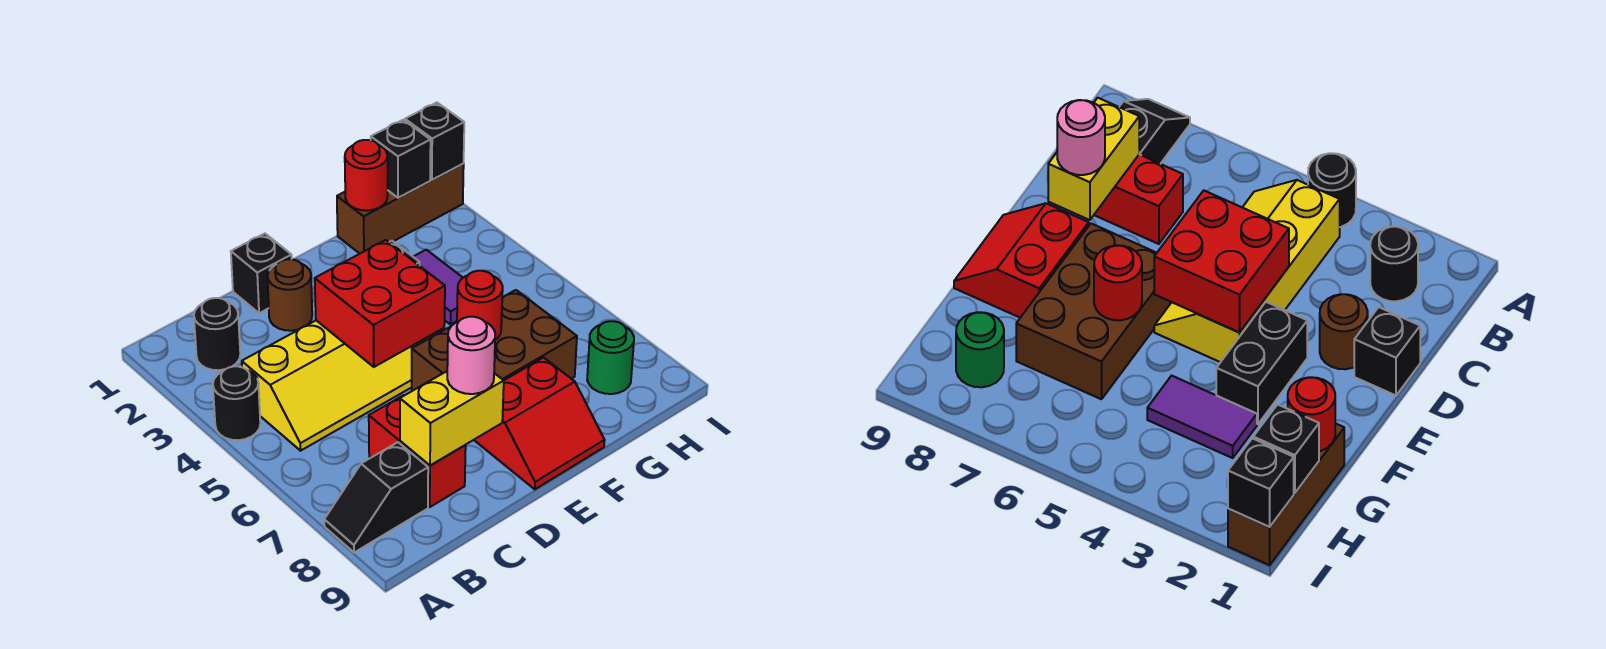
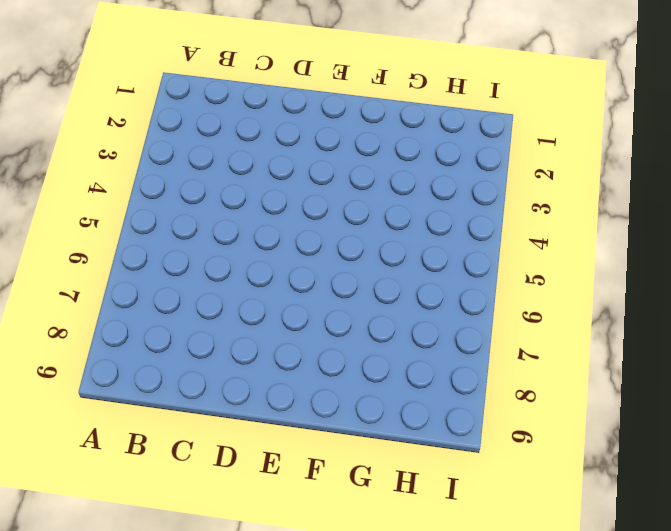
none -> black 1x1 round brick [213,366,260,440]
none -> black 1x2 slope [324,442,428,553]
none -> black 1x1 round brick [194,298,240,370]

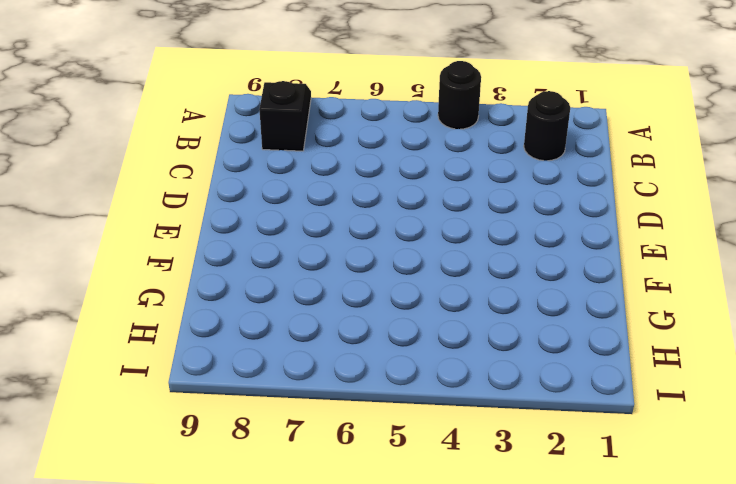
none -> yellow 2x4 slope [242,321,431,451]
none -> red 1x2 brick [369,395,466,507]
none -> black 1x1 brick [231,234,292,313]

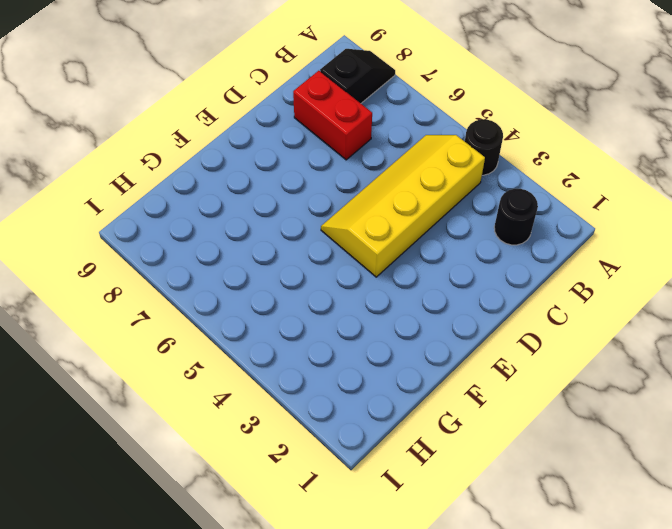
none -> black 1x1 brick [231,234,292,313]
none -> brown 1x1 round brick [267,259,312,331]
none -> black 1x2 brick [1216,302,1307,424]

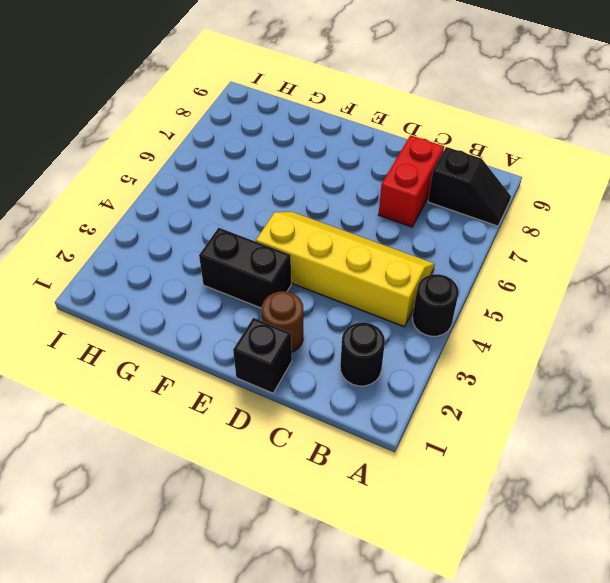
none -> brown 2x3 brick [412,290,577,390]
none -> red 2x2 slope [474,358,605,489]
none -> brown 1x3 brick [337,164,464,254]

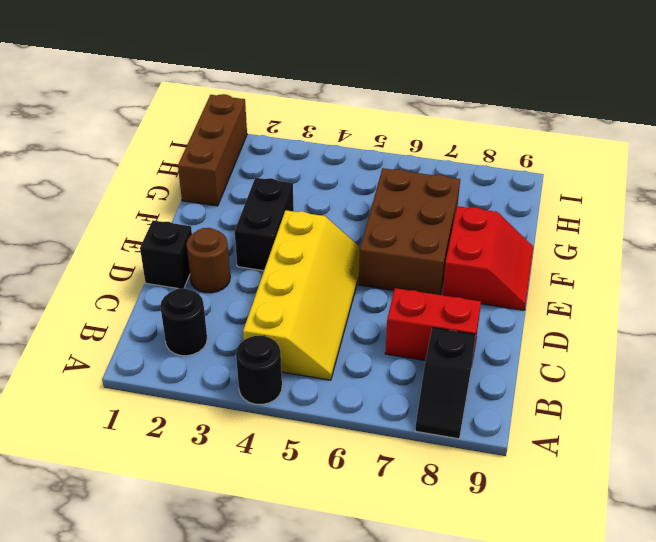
none -> purple 1x2 tile [413,250,463,324]
none -> green 1x1 round brick [587,321,634,394]
none -> yellow 1x2 brick [400,371,504,466]

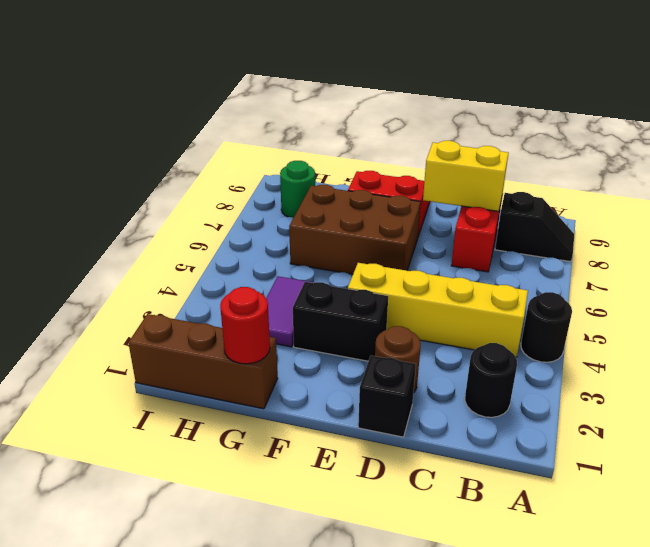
none -> red 2x2 brick [315,240,445,367]
none -> red 1x1 round brick [457,271,503,340]
none -> black 1x1 brick [371,120,431,198]

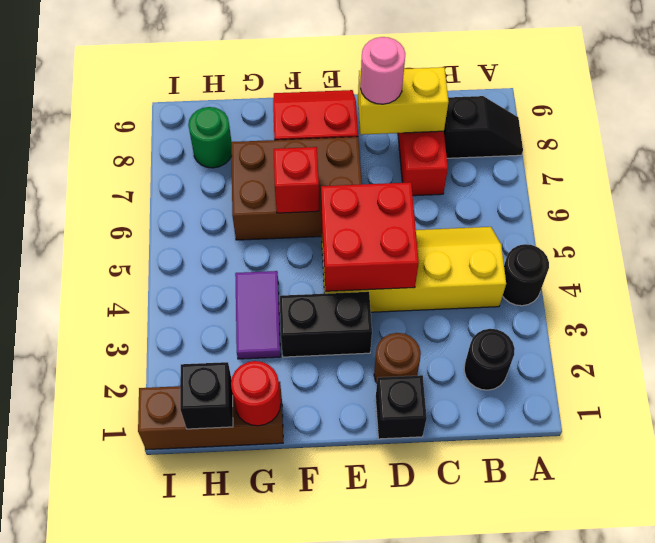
red 1x1 brick [274,147,319,213] -> red 1x1 round brick [457,271,503,340]
none -> black 1x1 brick [405,103,464,180]

